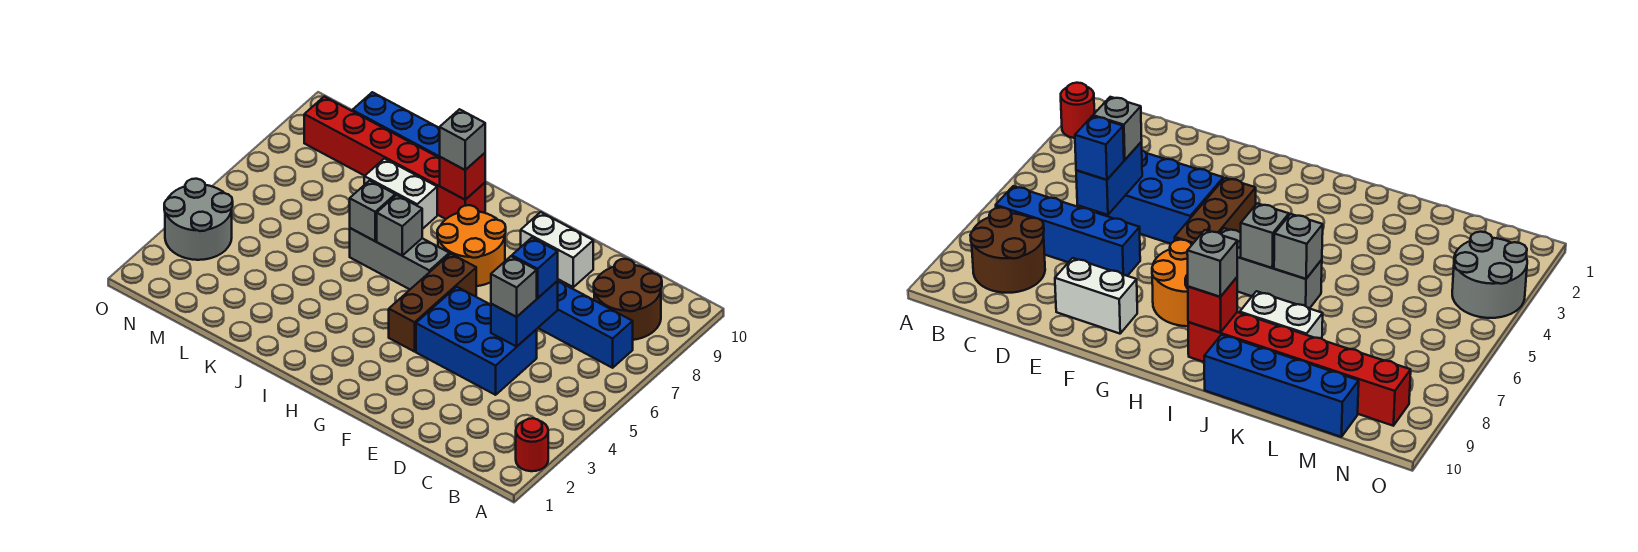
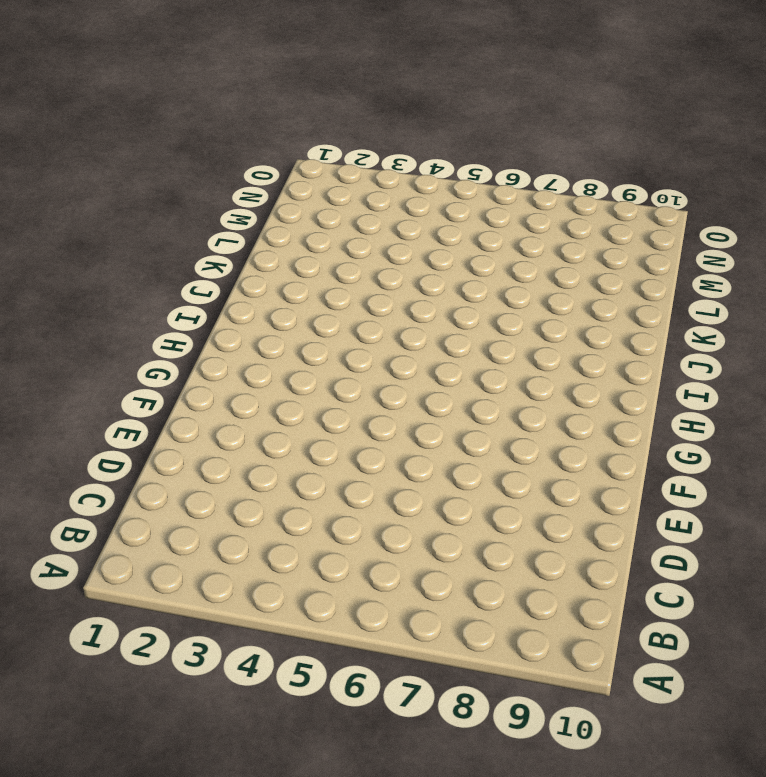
none -> red 1x1 round brick [516,418,548,471]
none -> blue 1x4 brick [538,281,633,368]
none -> brown 2x2 round brick [594,259,662,340]

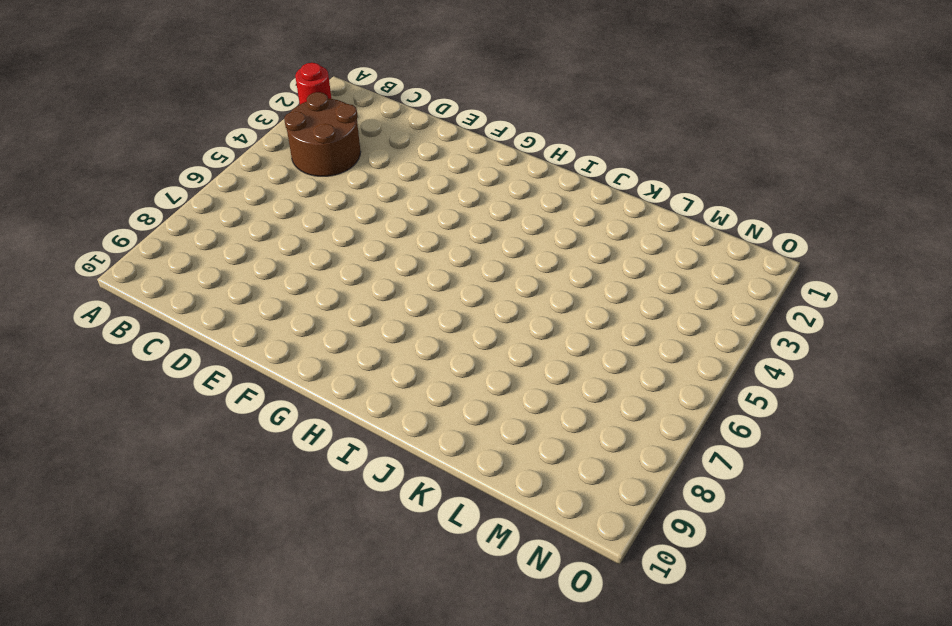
brown 2x2 round brick [284,92,361,176] -> brown 2x2 round brick moved to [594,259,662,340]
none -> blue 1x4 brick [538,281,633,368]
none -> blue 2x3 brick [416,287,537,395]
none -> white 1x2 brick [521,212,593,287]

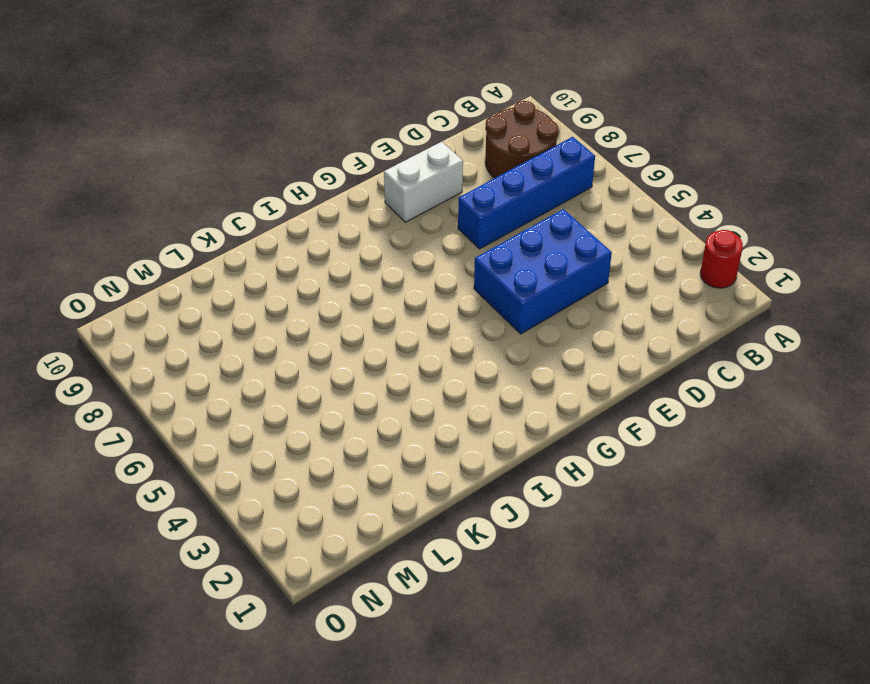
none -> brown 1x3 brick [389,254,476,352]
none -> orange 2x2 round brick [437,205,506,286]
none -> grey 1x3 brick [350,228,449,289]

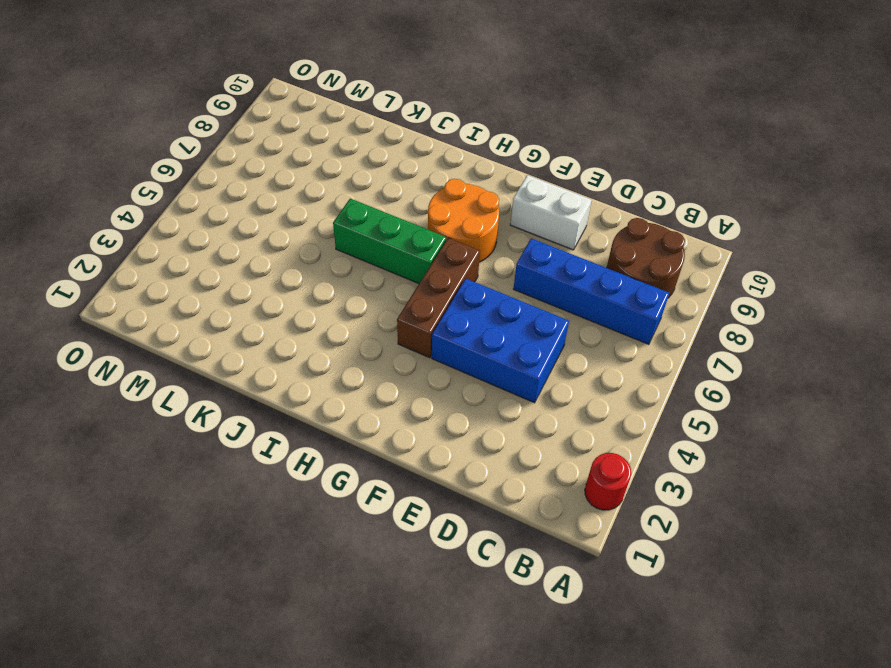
green 1x3 brick [333,199,446,284] -> grey 1x3 brick [350,228,449,289]
none -> red 1x6 brick [304,96,485,219]
none -> white 1x2 brick [364,159,437,229]
none -> blue 1x4 brick [352,92,440,158]

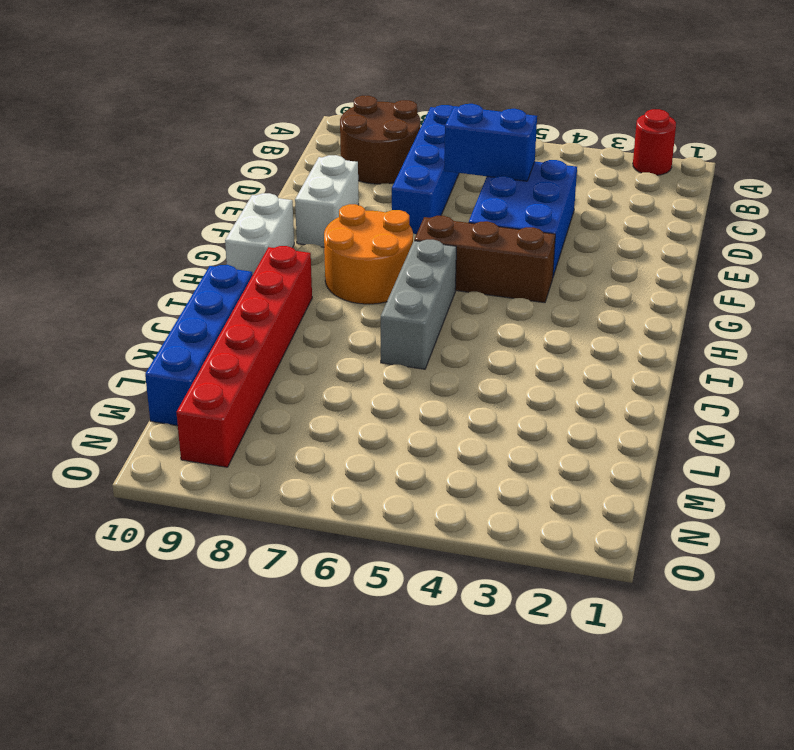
white 1x2 brick [225,193,294,275] -> white 1x2 brick moved to [364,159,437,229]
none -> grey 2x2 round brick [164,179,233,260]
none -> grey 1x1 brick [377,195,422,255]
none -> red 1x1 brick [440,153,485,200]

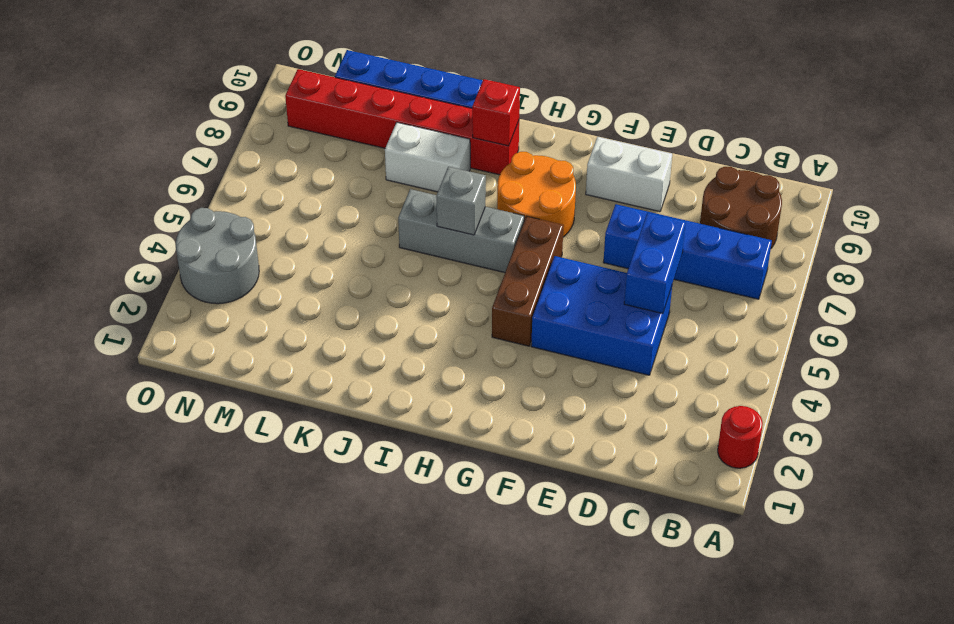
none -> grey 1x1 brick [349,181,395,241]
none -> grey 1x1 brick [491,256,537,317]
none -> blue 1x1 brick [512,238,558,298]

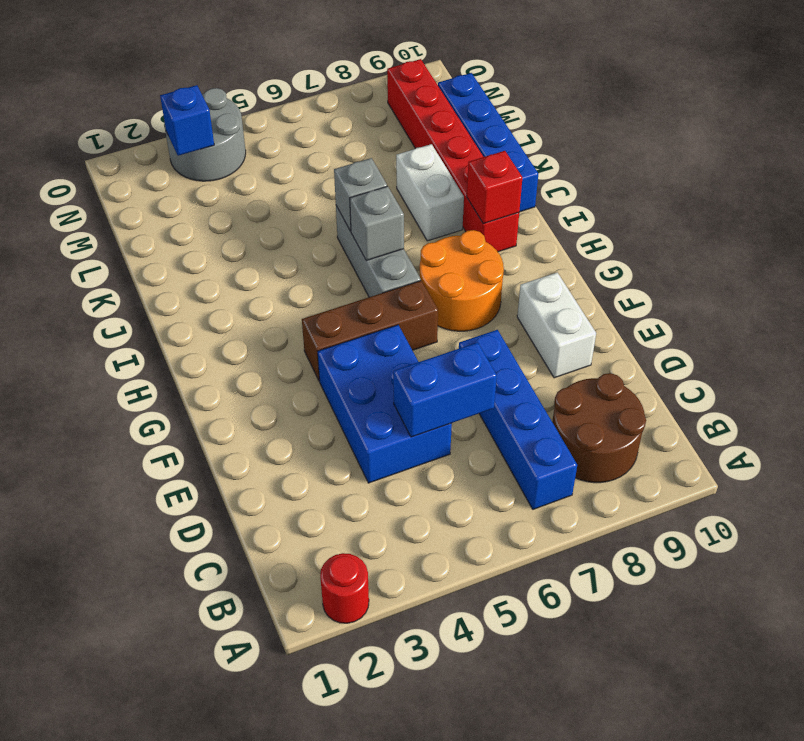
blue 1x1 brick [160,85,214,156] -> blue 1x1 brick moved to [512,238,558,298]
none -> grey 1x1 brick [491,256,537,317]
none -> grey 1x1 brick [440,109,485,170]

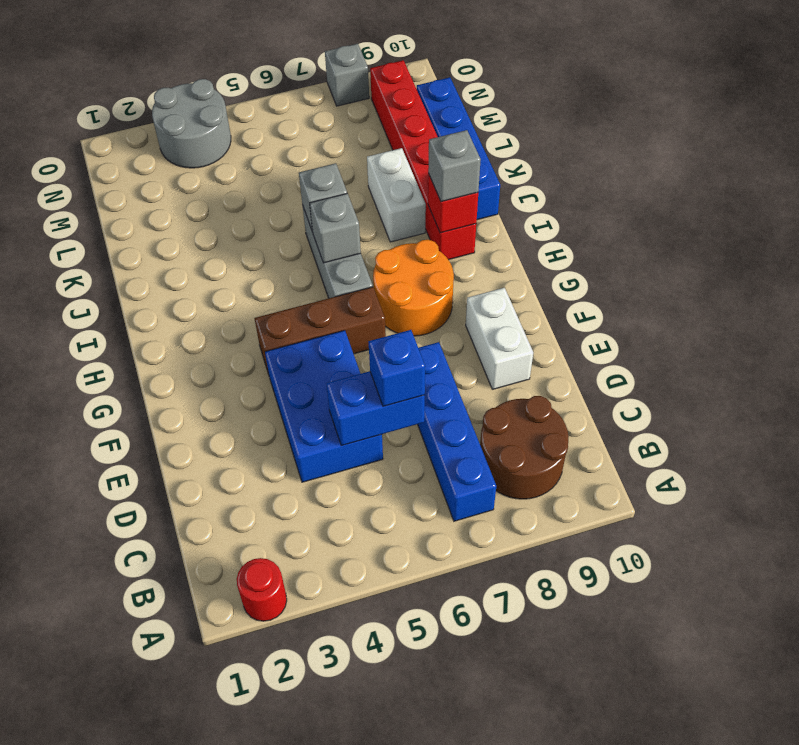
grey 1x1 brick [325,44,369,106] -> grey 1x1 brick moved to [491,256,537,317]

